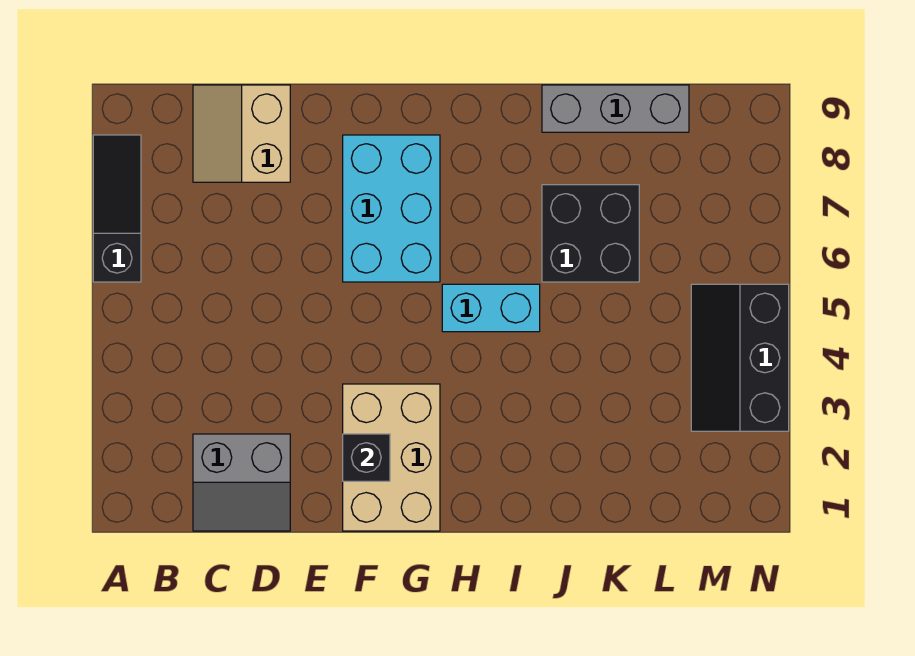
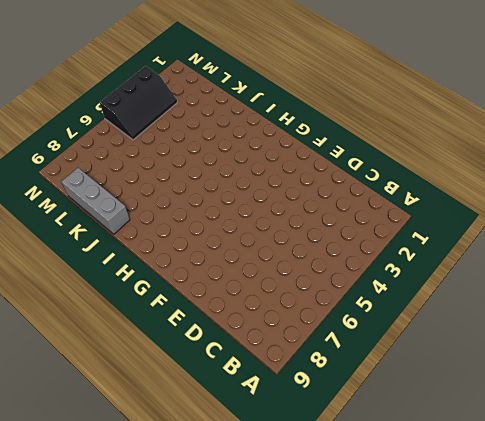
none -> black 1x3 slope [93,135,141,282]
none -> grey 2x2 slope [193,434,290,531]

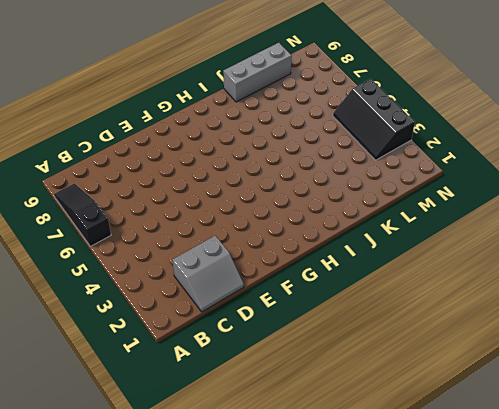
none -> tan 2x2 slope [193,85,290,182]
none -> tan 2x3 brick [343,384,440,531]

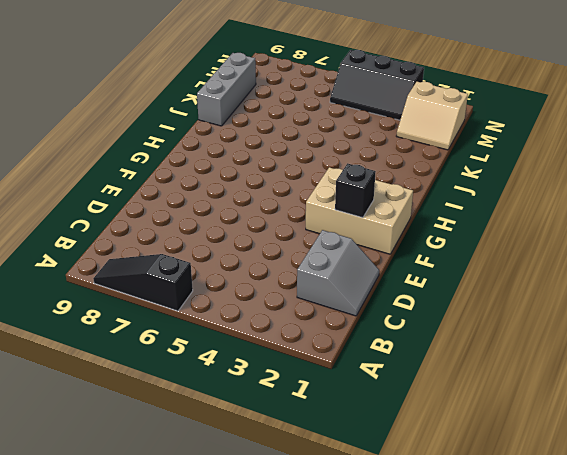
tan 2x2 slope [397,82,468,150] -> tan 2x2 slope moved to [193,85,290,182]
none -> cyan 2x3 brick [343,135,440,282]
none -> cyan 1x2 brick [442,284,540,332]

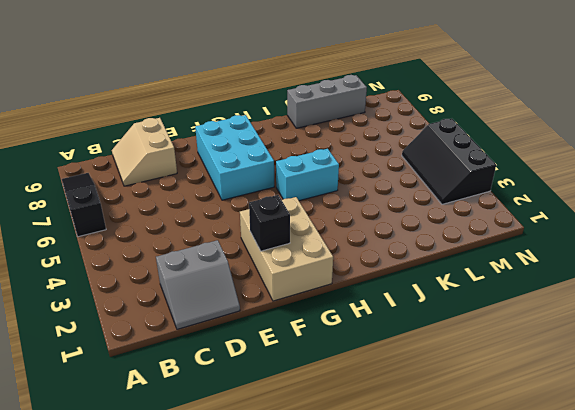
none -> black 2x2 brick [542,185,639,282]

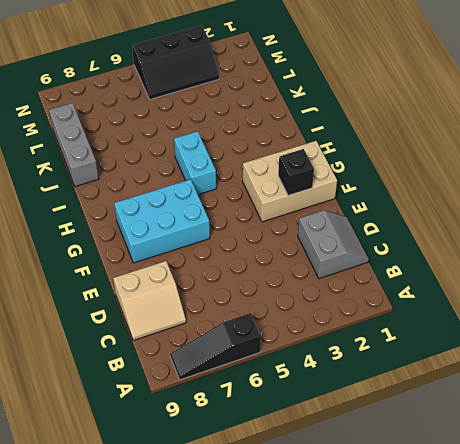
none -> black 2x2 brick [542,185,639,282]

